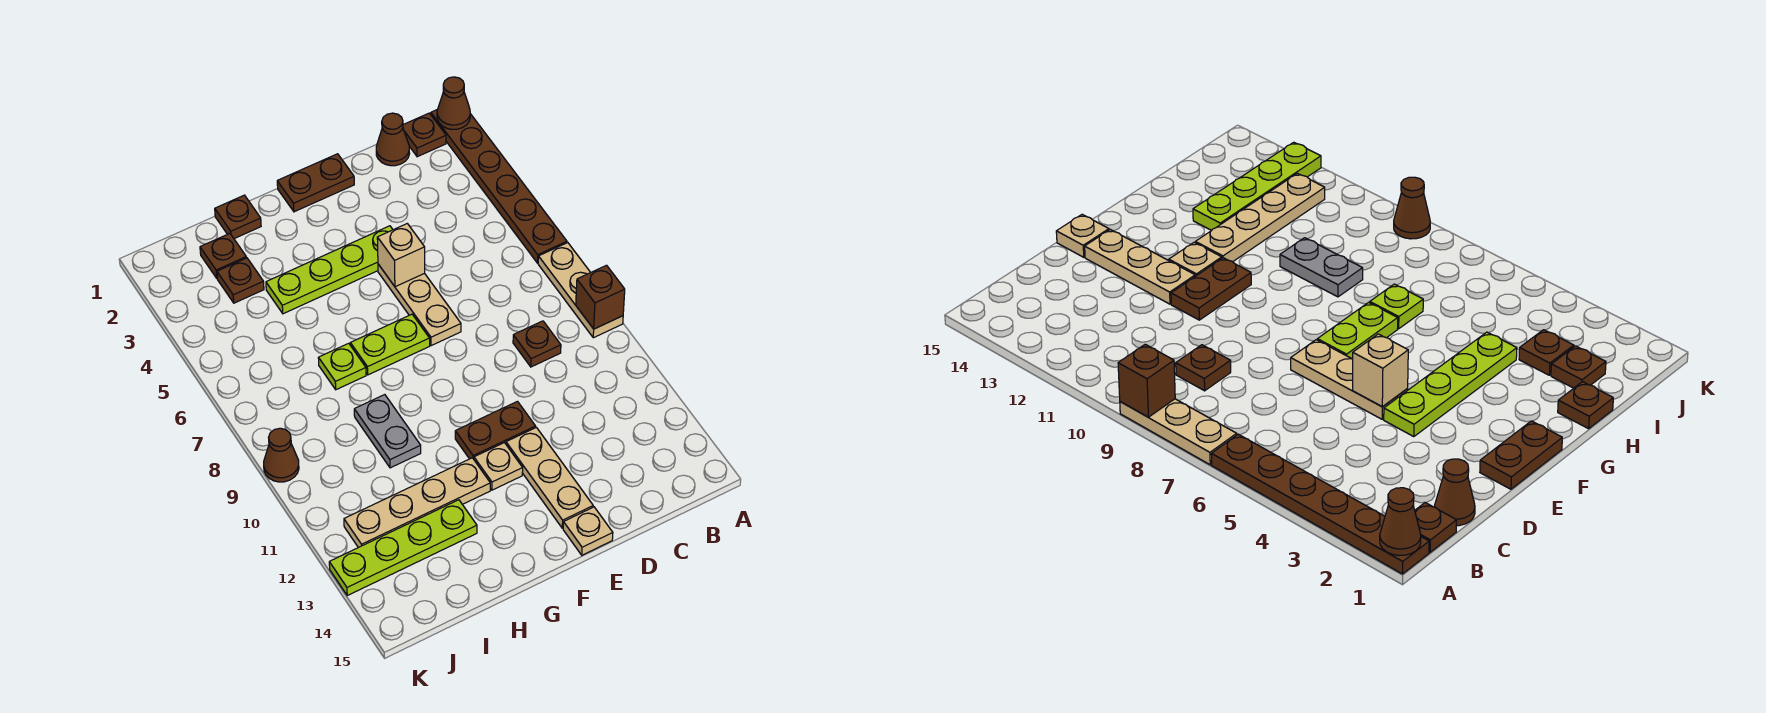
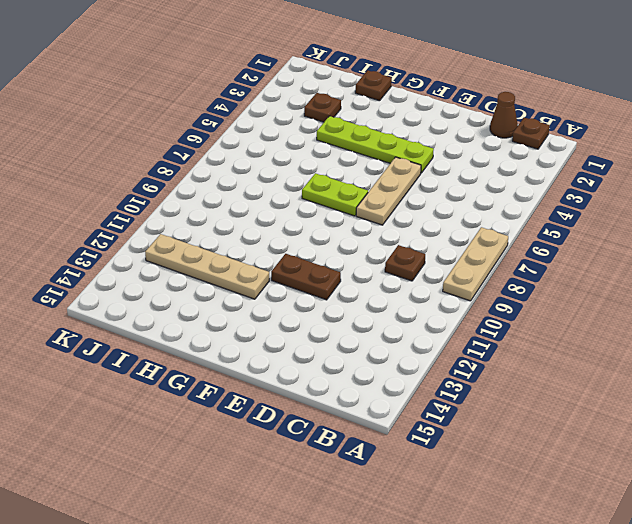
none -> brown 1x6 plate [431,110,567,263]
none -> brown 1x2 plate [277,154,354,212]
none -> tan 1x3 plate [506,427,593,528]

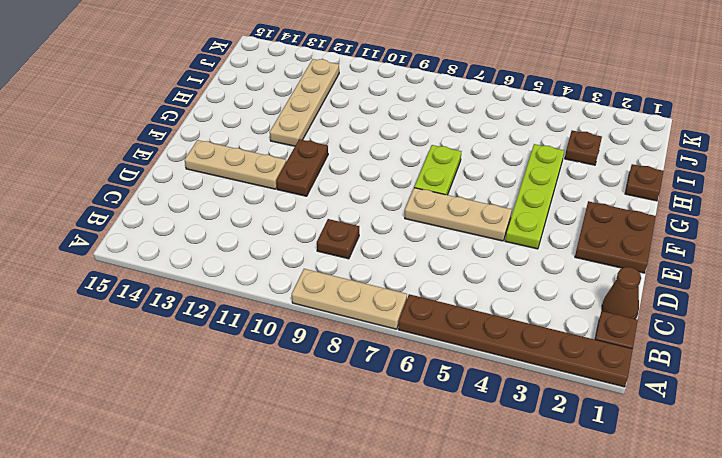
brown 2x2 plate [575,201,656,273] -> brown 1x2 plate [277,154,354,212]
none -> tan 1x1 plate [563,507,613,555]
none -> tan 1x1 plate [474,443,523,490]
none -> lime 1x1 plate [318,343,366,390]

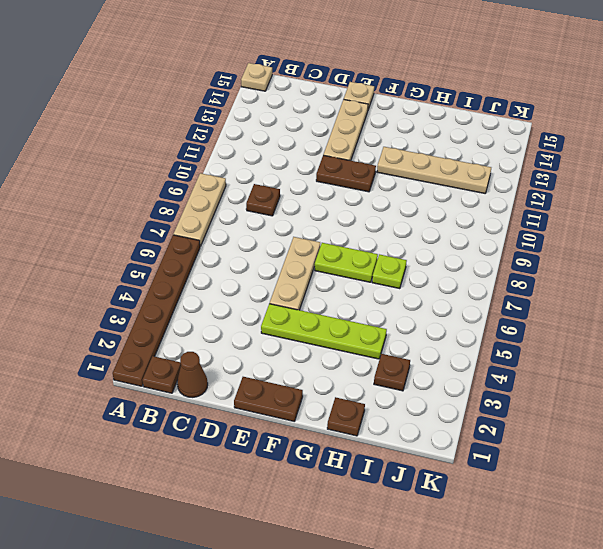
tan 1x1 plate [241,63,272,91] -> tan 1x1 plate moved to [474,443,523,490]
none -> grey 1x2 plate [354,395,421,468]
none -> lime 1x4 plate [329,500,477,595]
none -> brown 1x1 plate [200,234,246,278]

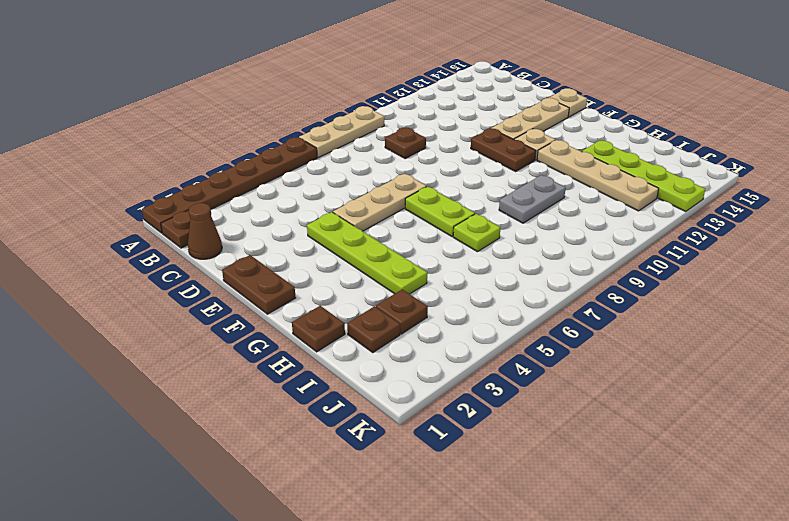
none -> brown 1x1 cone [264,428,299,482]
none -> brown 1x1 cone [437,77,470,129]
none -> brown 1x1 brick [576,265,625,329]

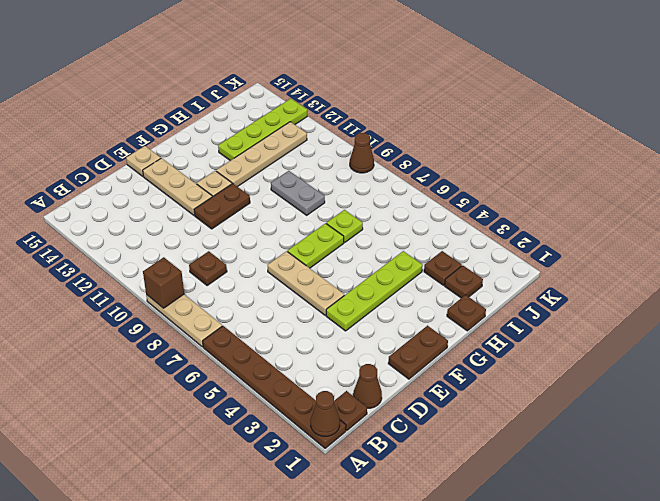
none -> tan 1x1 brick [377,224,425,287]

